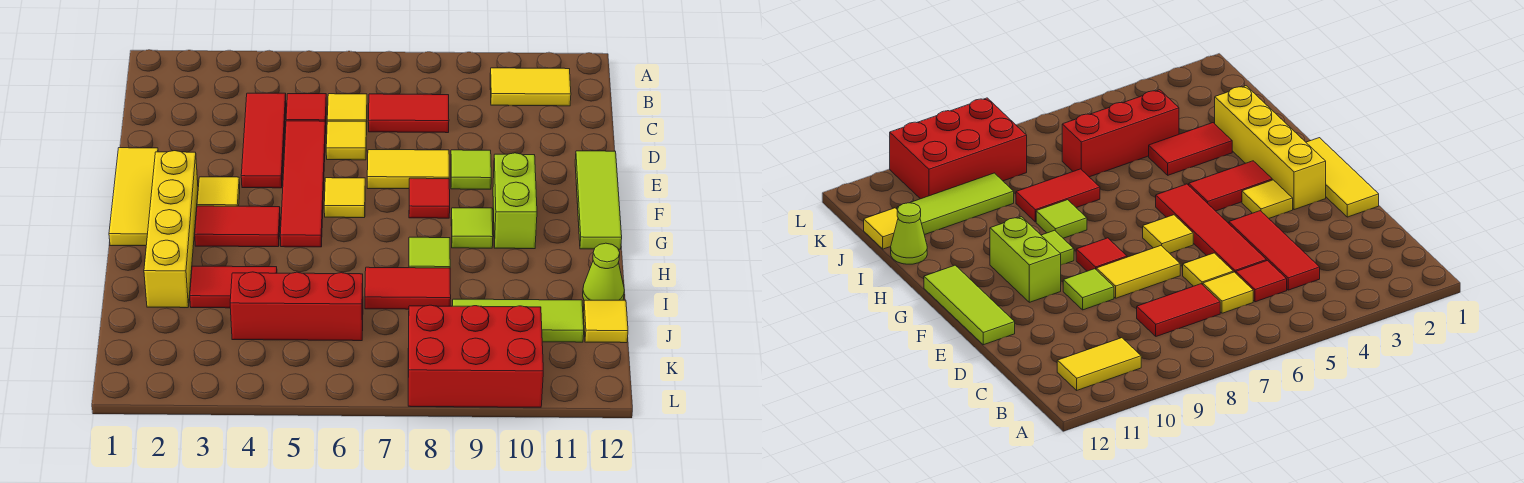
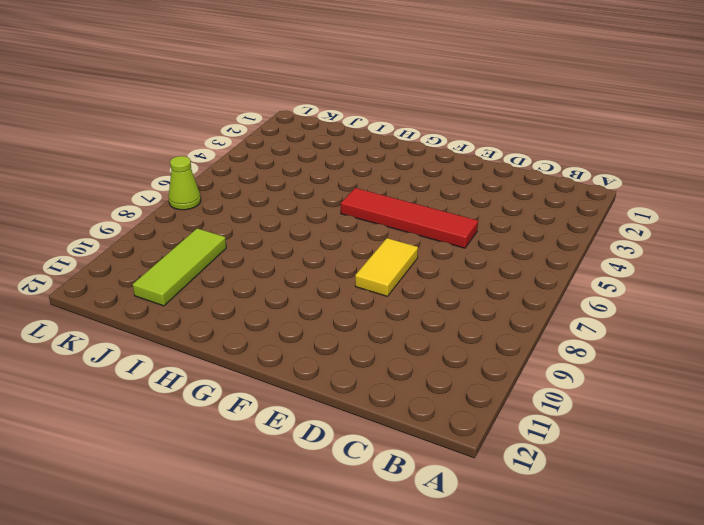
lime 1x1 cone [169,156,201,210] -> lime 1x1 cone moved to [583,243,624,300]
none -> yellow 1x2 tile [490,68,571,106]
none -> red 1x3 tile [241,93,286,188]
none -> red 1x1 tile [286,94,326,131]

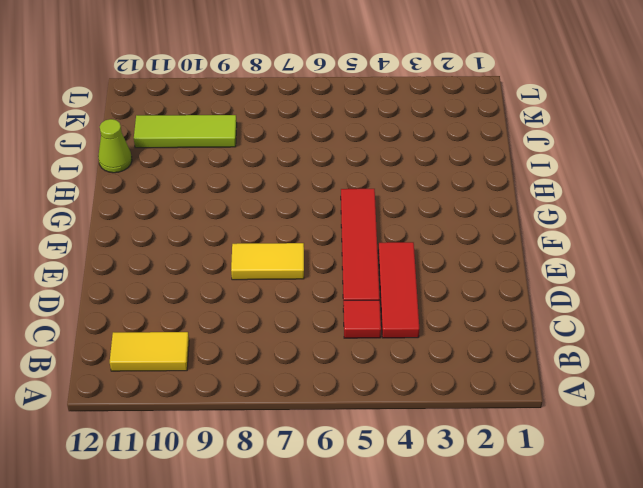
none -> yellow 1x1 tile [327,94,367,124]
none -> red 1x2 tile [368,94,449,133]
none -> yellow 1x1 tile [326,121,367,160]

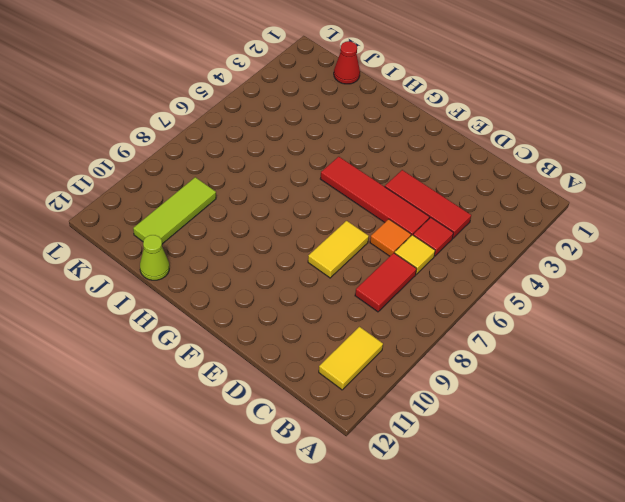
orange 1x1 tile [370,219,411,256] -> yellow 1x1 tile [326,121,367,160]
red 1x1 cone [334,41,360,84] -> none
none -> yellow 1x3 tile [109,148,158,246]
none -> lime 1x1 tile [451,150,491,189]
none -> lime 1x3 tile [575,151,622,249]

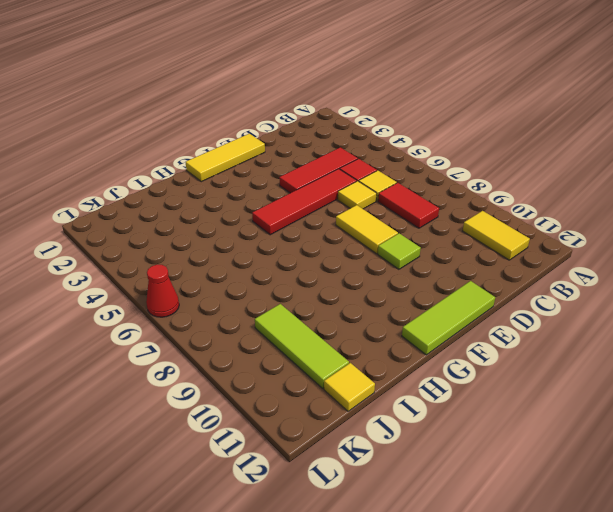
red 1x1 cone [146,265,179,317] -> none
none -> yellow 1x4 brick [144,151,198,308]
none -> yellow 1x1 tile [197,177,240,206]
none -> yellow 1x1 tile [324,178,365,218]

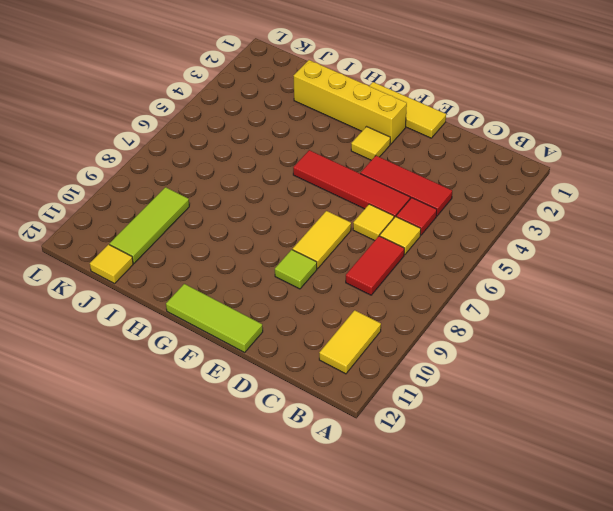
none -> yellow 1x1 tile [324,178,365,218]
none -> red 1x1 tile [409,178,450,218]
none -> lime 1x2 brick [493,153,537,249]

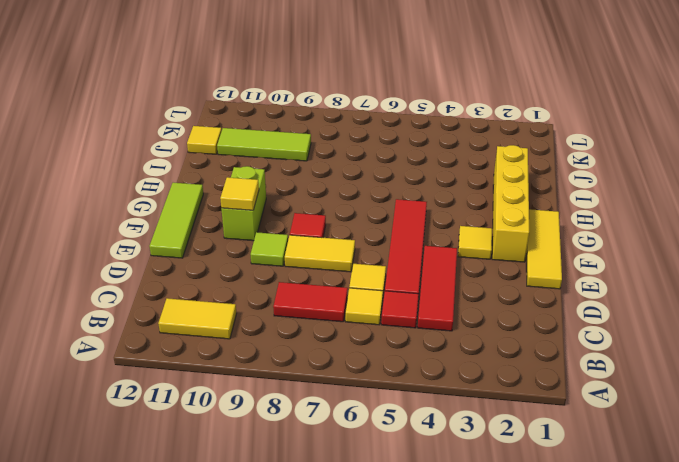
yellow 1x1 tile [220,177,259,210] -> yellow 1x1 tile moved to [324,178,365,218]
none -> red 1x2 tile [195,206,280,247]
none -> lime 1x1 tile [451,208,493,248]
none -> lime 1x1 tile [409,237,450,268]

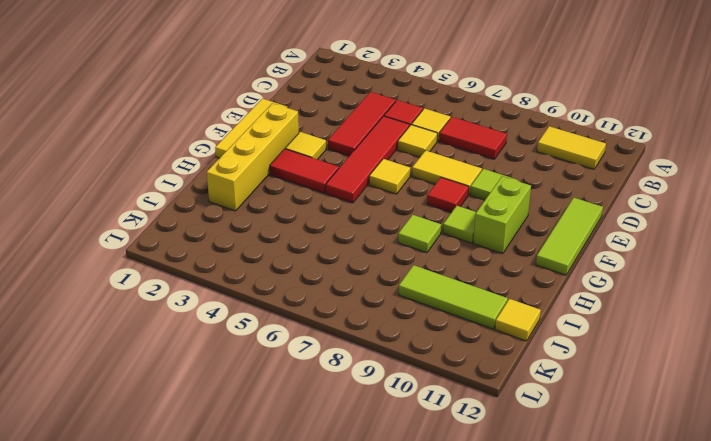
none -> red 1x2 tile [190,266,277,308]
none -> red 1x2 tile [365,267,451,309]
none -> lime 1x1 cone [583,243,624,300]

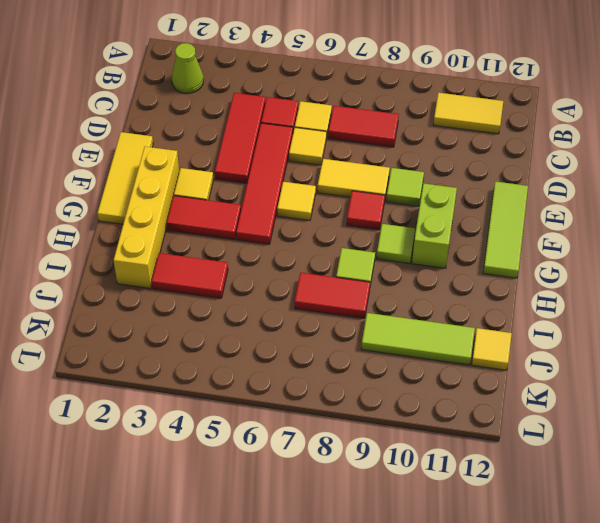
lime 1x1 cone [172,43,203,93] -> lime 1x1 cone moved to [583,243,624,300]
none -> red 1x3 brick [230,272,363,341]
none -> red 2x3 brick [408,305,543,407]

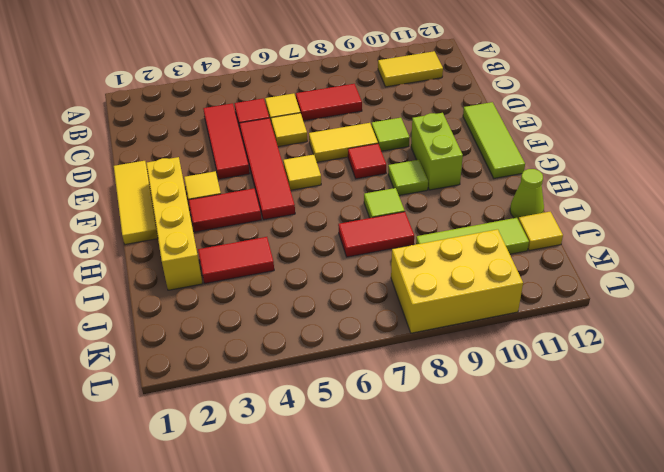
yellow 2x3 brick [391,229,523,333] -> red 2x3 brick [408,305,543,407]
none -> red 1x3 brick [230,272,363,341]

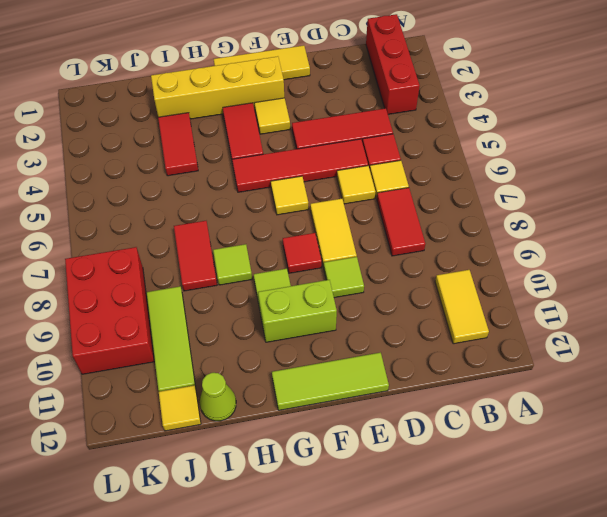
red 1x3 brick [366,14,420,114] -> red 1x3 brick moved to [230,272,363,341]

